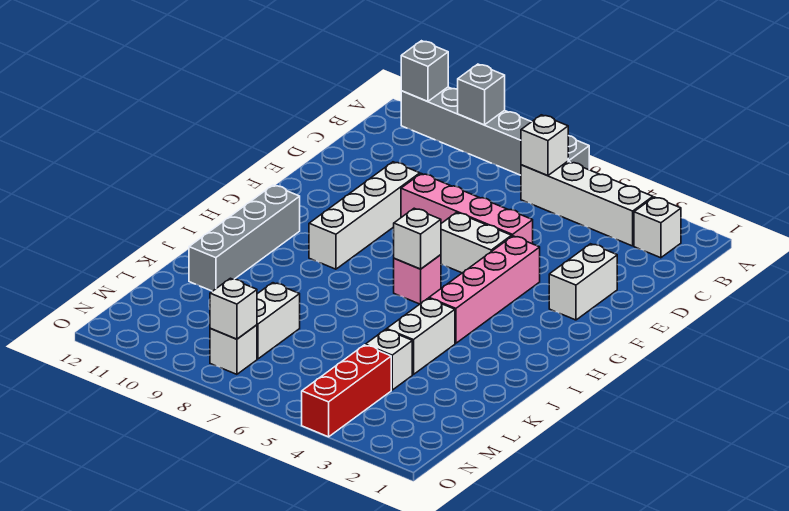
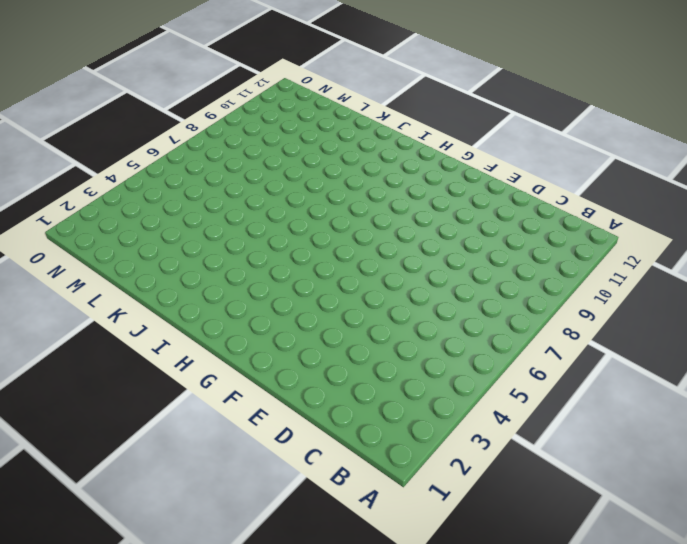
none -> grey 1x6 brick [401,87,589,175]
none -> white 1x1 brick [634,197,681,258]
none -> white 1x4 brick [521,161,653,246]

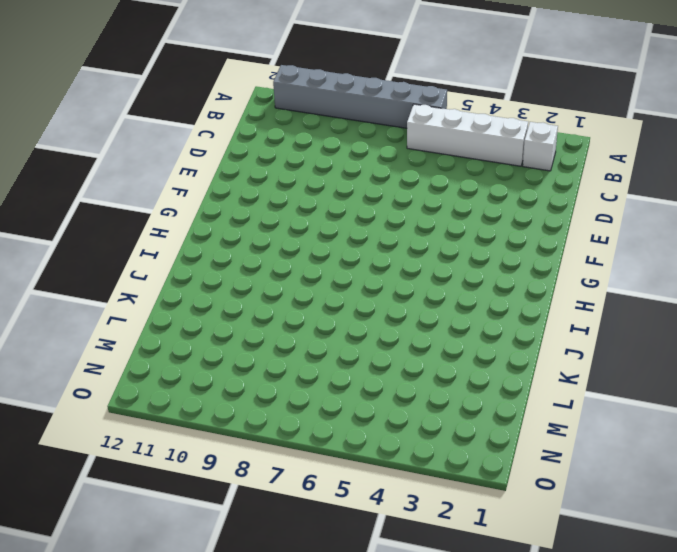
none -> white 1x2 brick [549,244,617,320]
none -> pink 1x4 brick [401,174,533,244]
none -> white 1x4 brick [309,162,420,269]

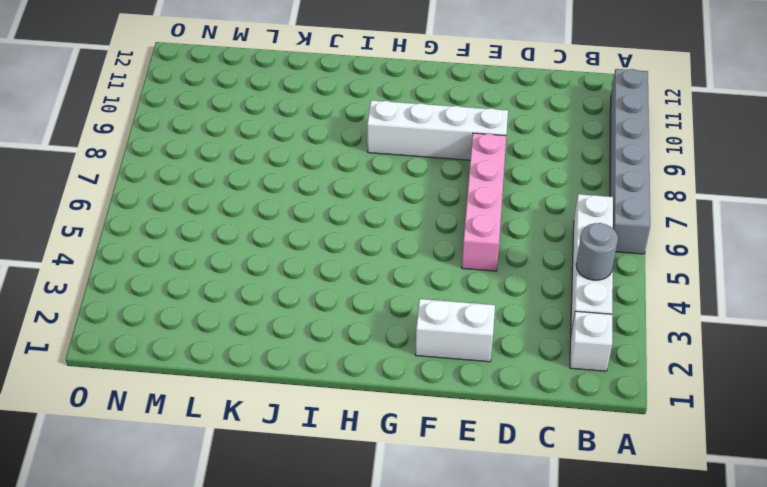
grey 1x1 round brick [576,223,618,280] -> none
none -> pink 1x4 brick [429,236,540,343]
none -> white 1x2 brick [441,213,512,273]
none -> pink 1x1 brick [394,255,441,304]

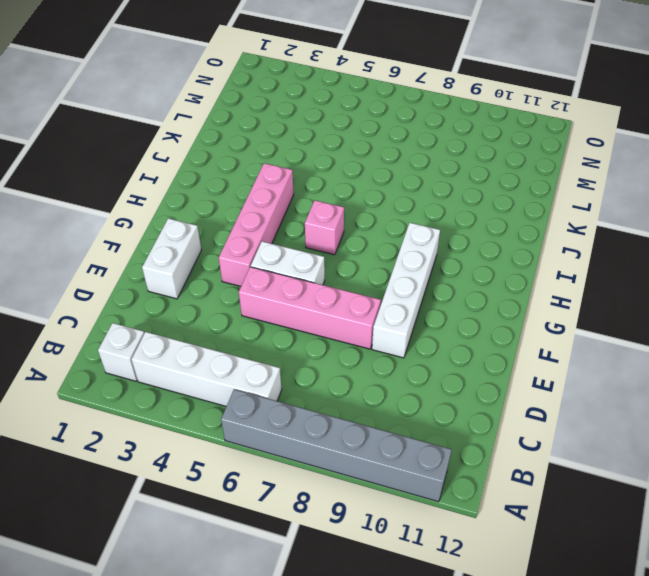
none -> grey 1x4 brick [189,185,300,291]
none -> white 1x2 brick [387,298,455,375]
none -> white 1x1 brick [365,329,412,390]

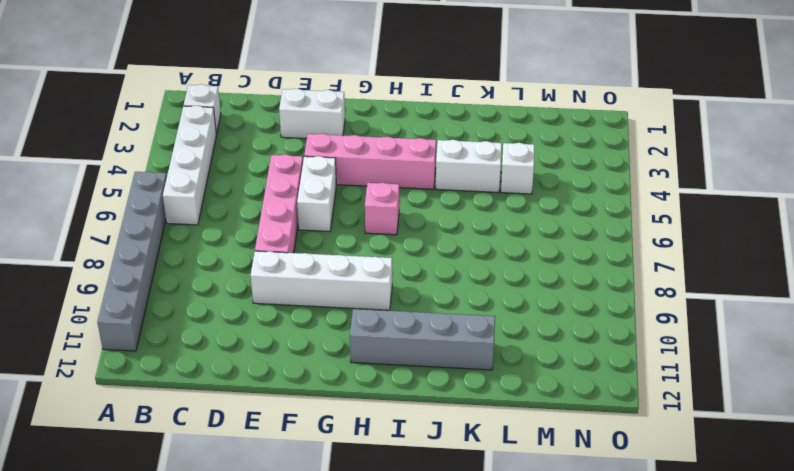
none -> white 1x2 brick [257,283,300,359]
none -> red 1x3 brick [302,345,391,437]
none -> white 1x1 brick [210,325,257,374]

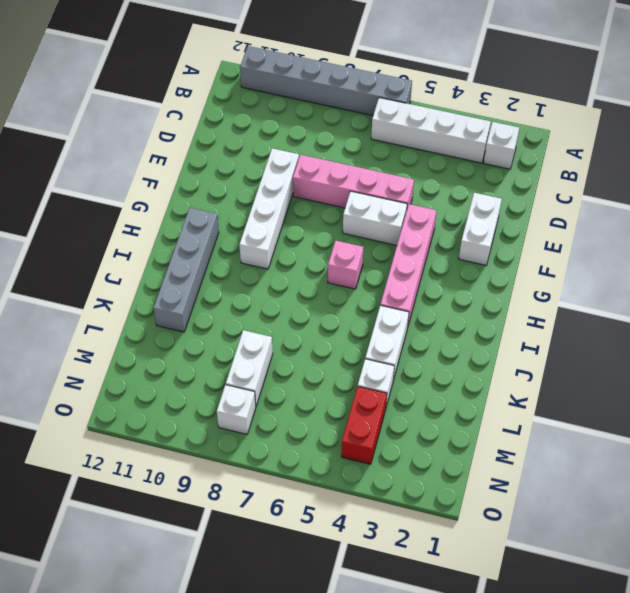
red 1x2 brick [341,386,387,464] -> red 1x3 brick [302,345,391,437]
none -> grey 1x1 brick [458,64,505,125]
none -> grey 1x1 brick [401,41,448,102]
none -> white 1x1 brick [521,115,568,176]

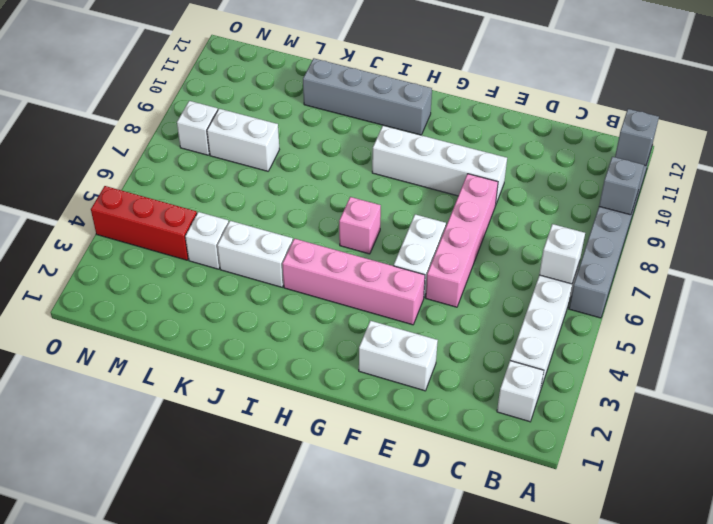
none -> white 1x1 brick [394,208,441,269]
none -> white 1x1 brick [210,278,257,339]

